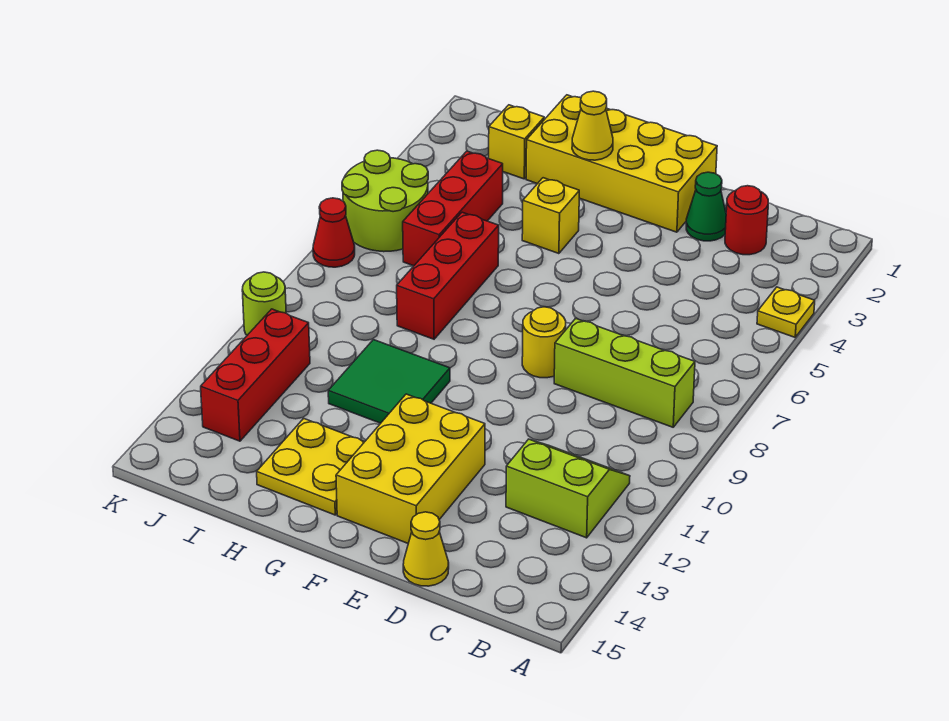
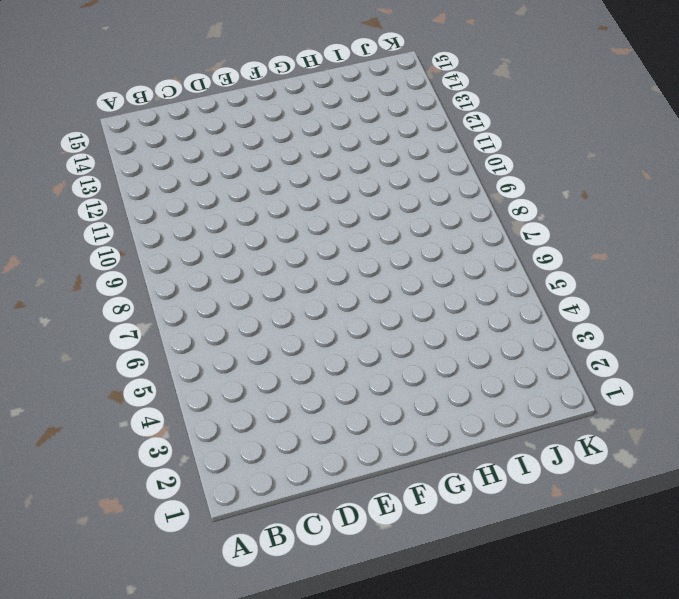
none -> yellow 1x1 plate [757,287,815,337]
none -> lime 1x3 brick [554,318,695,427]
none -> lime 2x2 slope [506,439,630,538]

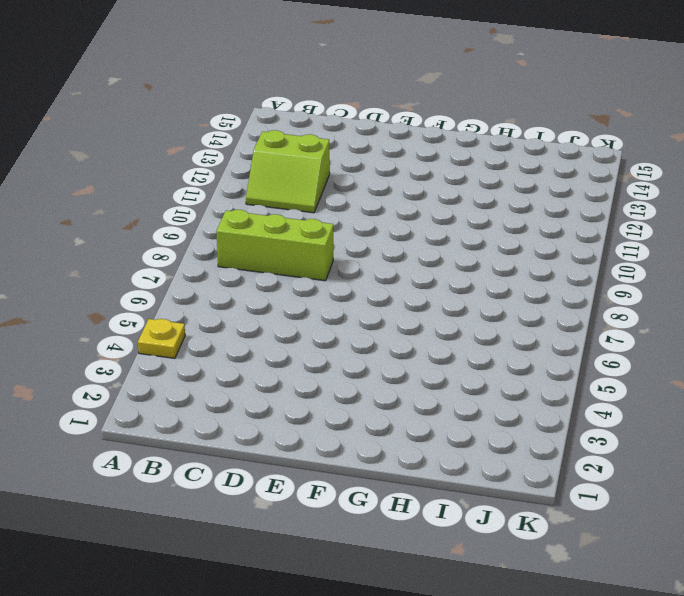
none -> red 1x1 round brick [725,186,768,255]
none -> green 1x1 cone [686,172,726,241]
none -> yellow 1x1 cone [403,512,449,586]

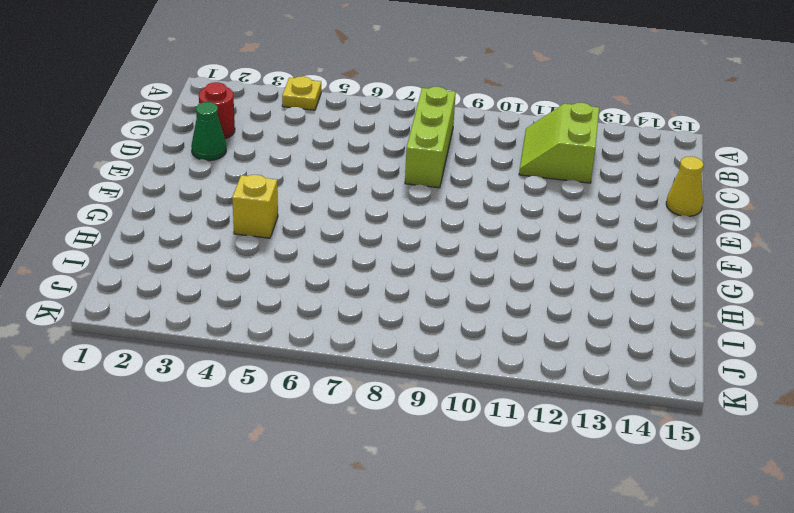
none -> yellow 2x4 brick [526,95,717,232]
none -> yellow 1x1 round brick [522,307,566,378]
none -> yellow 2x3 brick [336,394,485,543]

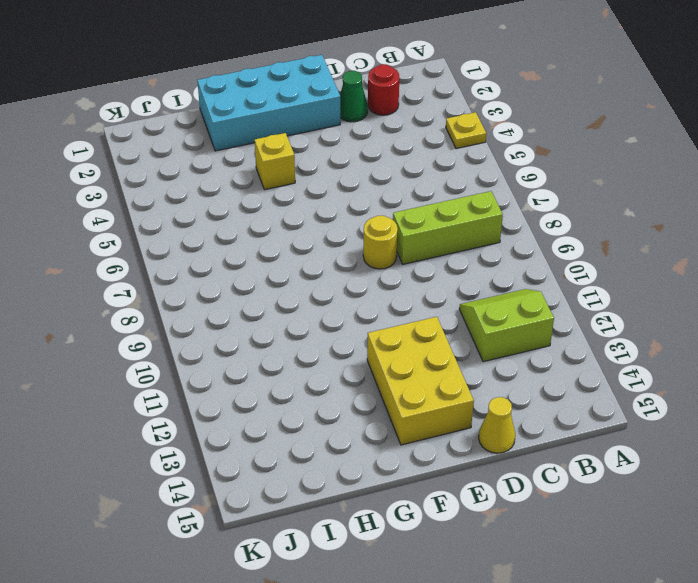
cyan 2x4 brick [197,55,340,151] -> yellow 2x4 brick [526,95,717,232]
none -> green 2x2 tile [328,340,450,423]
none -> yellow 2x2 plate [257,418,364,515]
none -> red 1x3 brick [397,212,499,339]

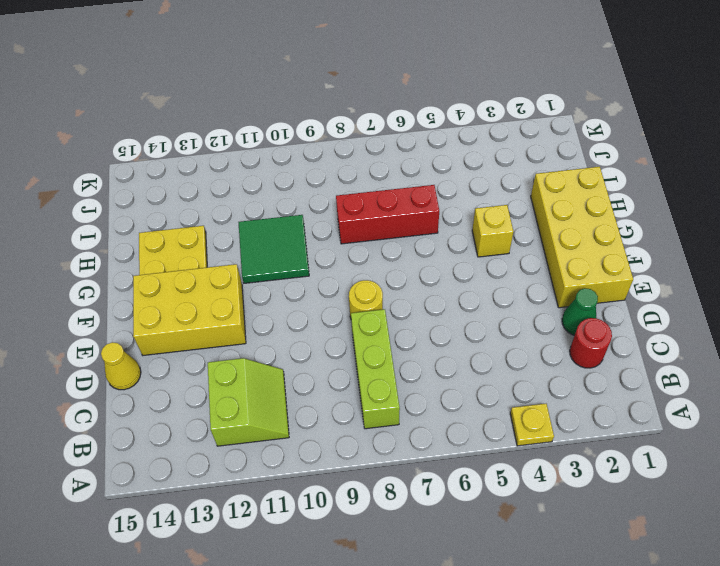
none -> yellow 1x1 brick [489,105,544,179]
none -> red 1x3 brick [403,151,503,266]
none -> lime 2x2 round brick [342,150,428,252]

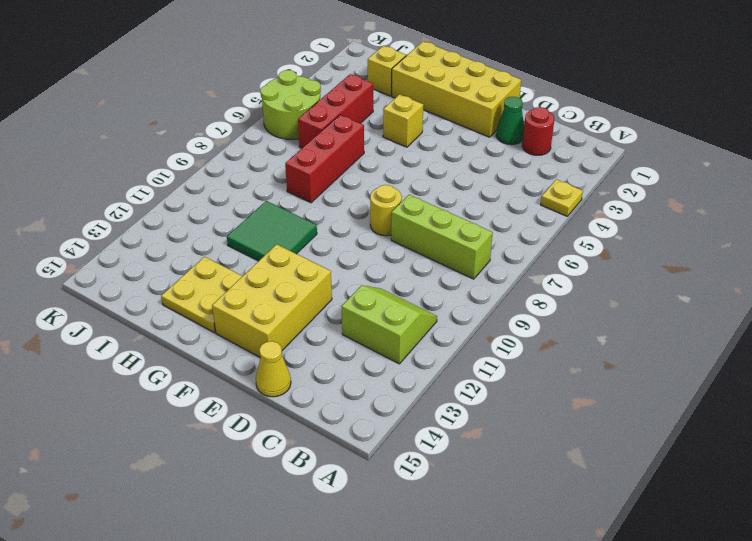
none -> red 1x3 brick [201,309,310,441]
none -> red 1x1 cone [313,198,355,267]
none -> lime 1x1 round brick [242,272,286,335]

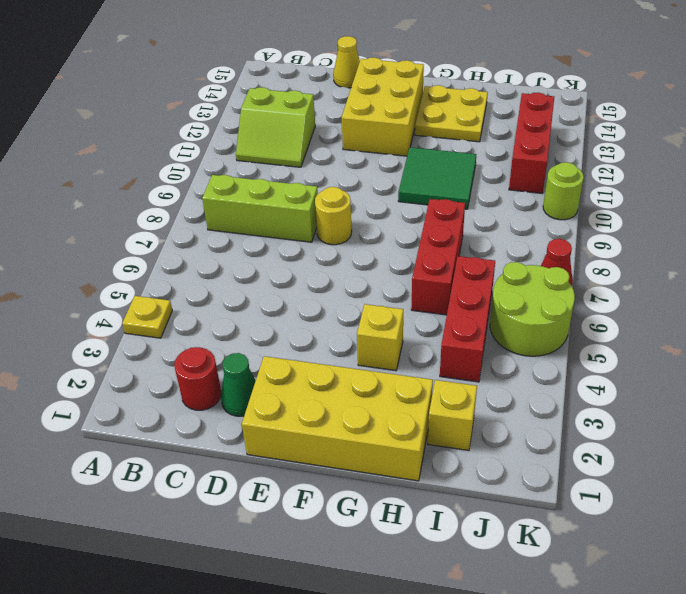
none -> yellow 1x1 cone [572,91,613,160]

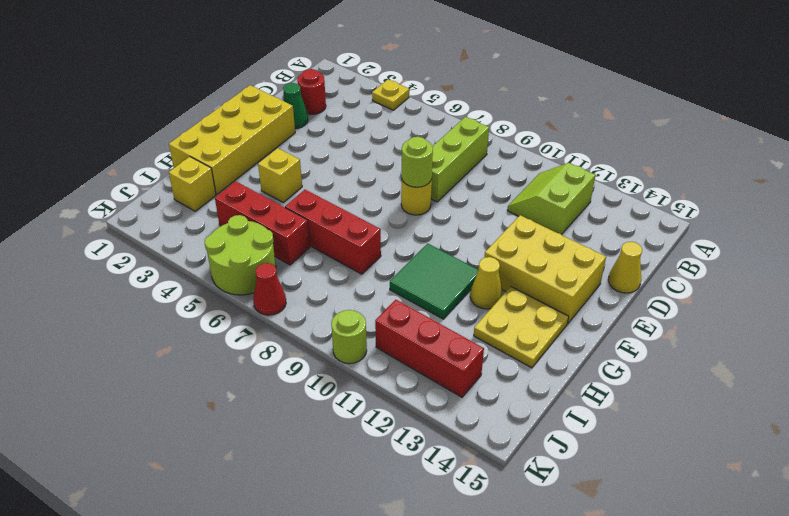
lime 1x1 round brick [402,137,433,187] -> none
yellow 1x1 cone [470,257,503,309] -> yellow 1x1 cone moved to [572,91,613,160]

